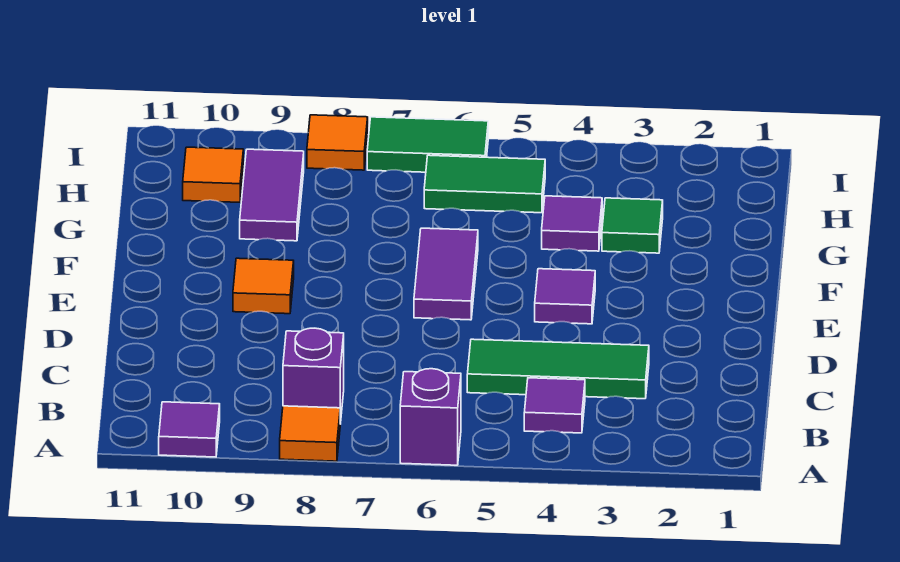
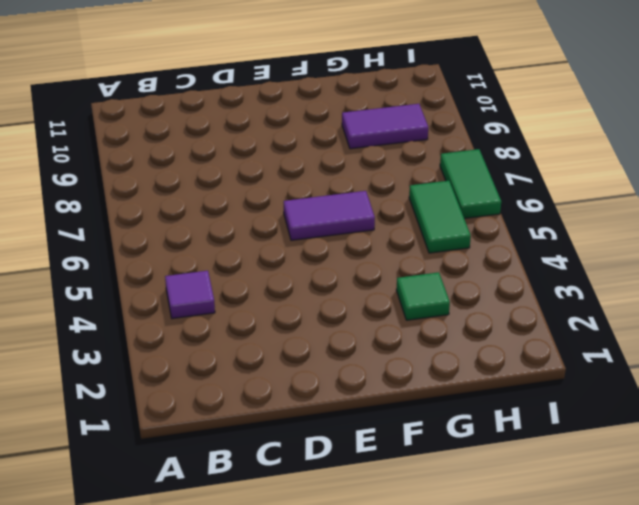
none -> purple 1x1 brick [400,369,461,465]
none -> orange 1x1 tile [280,406,340,461]
none -> purple 1x1 tile [159,402,220,457]

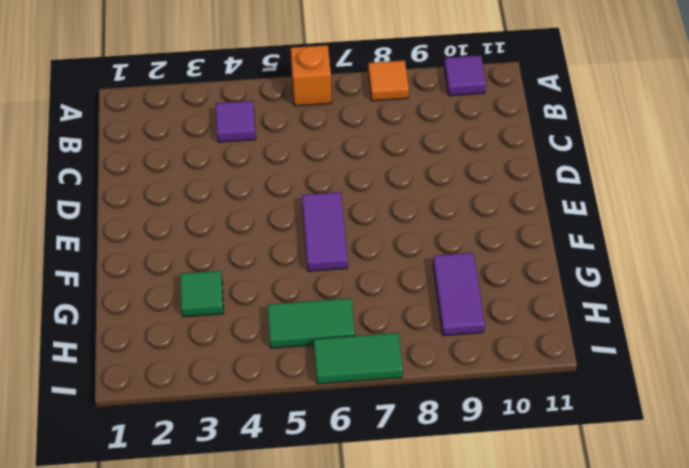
orange 1x1 brick [291,45,331,106] -> purple 1x1 brick [400,369,461,465]
none -> purple 1x1 brick [283,328,344,424]
none -> green 1x3 tile [467,339,649,399]
none -> purple 1x1 tile [535,269,595,324]

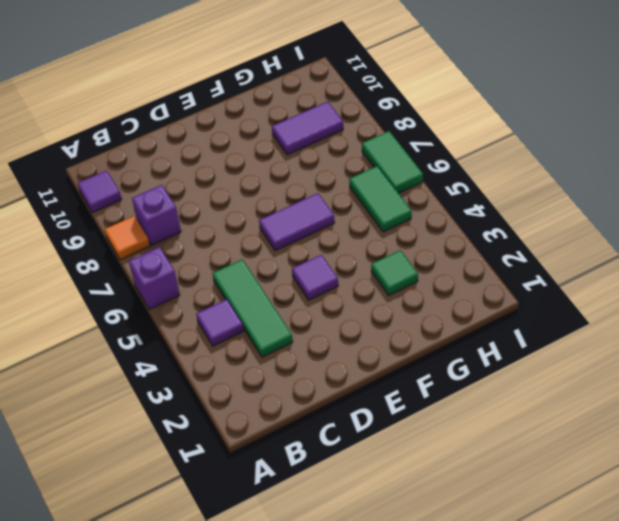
none -> orange 1x1 tile [233,258,294,314]
none -> purple 1x1 tile [542,196,602,251]
none -> orange 1x1 tile [183,147,243,202]

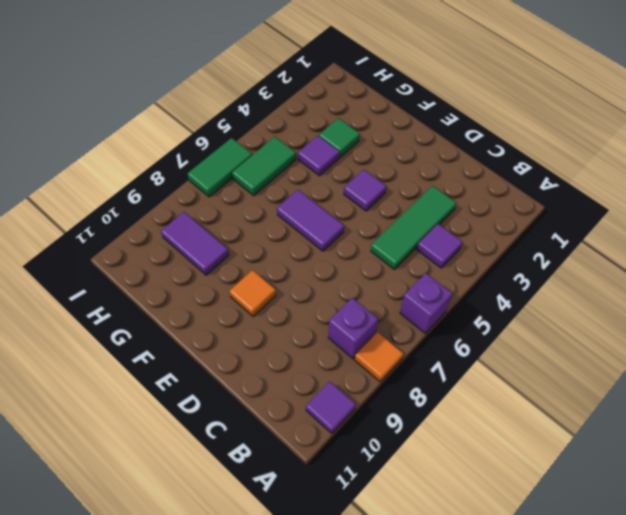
none -> orange 1x1 tile [183,147,243,202]
none -> orange 1x1 tile [307,115,368,170]

